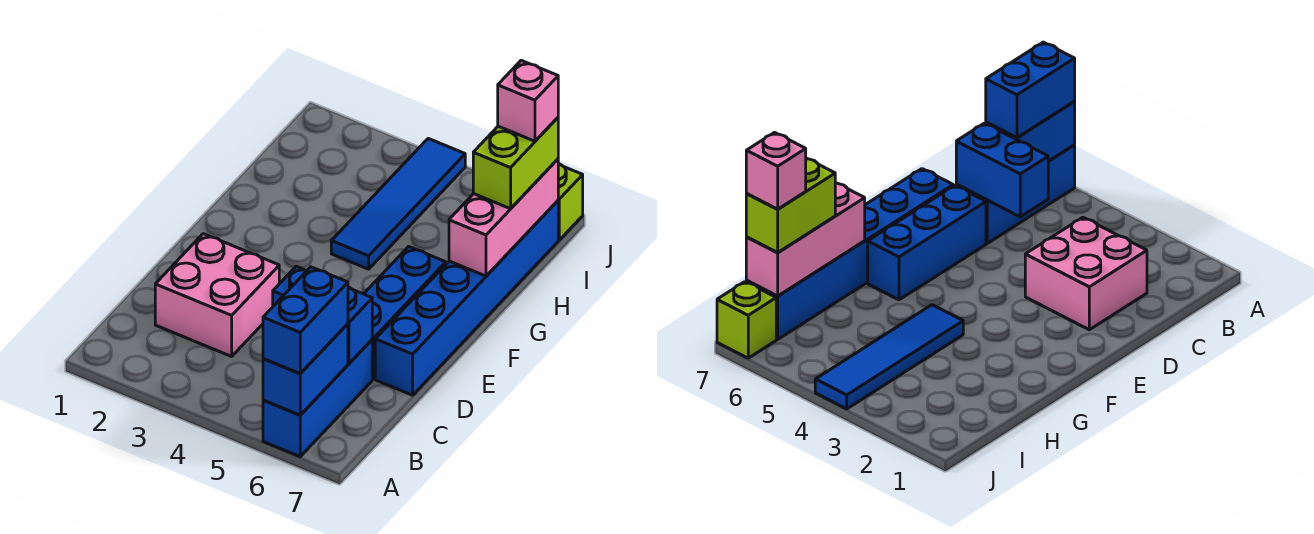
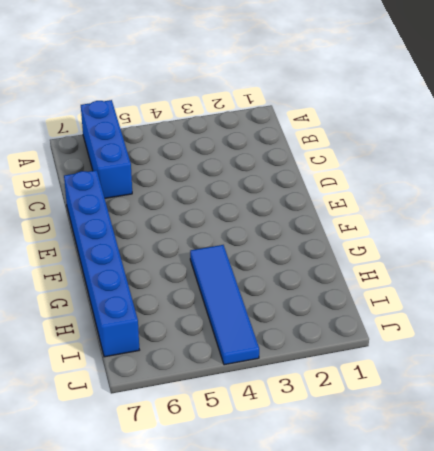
none -> pink 2x2 brick [155,234,279,356]
none -> blue 1x3 brick [364,247,446,379]
none -> lime 1x1 brick [558,164,583,240]

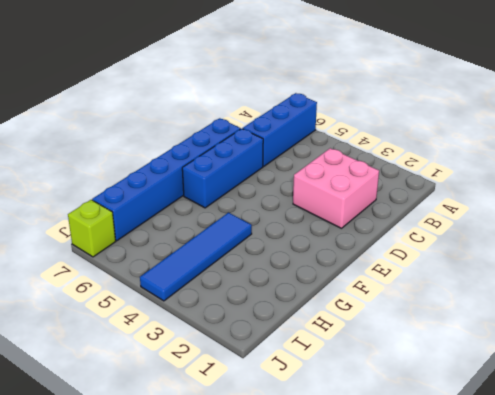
none -> blue 1x2 brick [263,324,348,415]
none -> blue 1x2 brick [273,266,372,363]
none -> pink 1x3 brick [449,159,558,276]

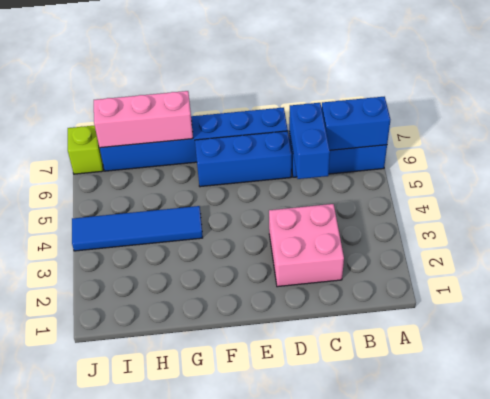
none -> blue 1x2 brick [263,267,348,373]
none -> lime 1x2 brick [473,118,558,209]
none -> pink 1x1 brick [498,60,558,141]

